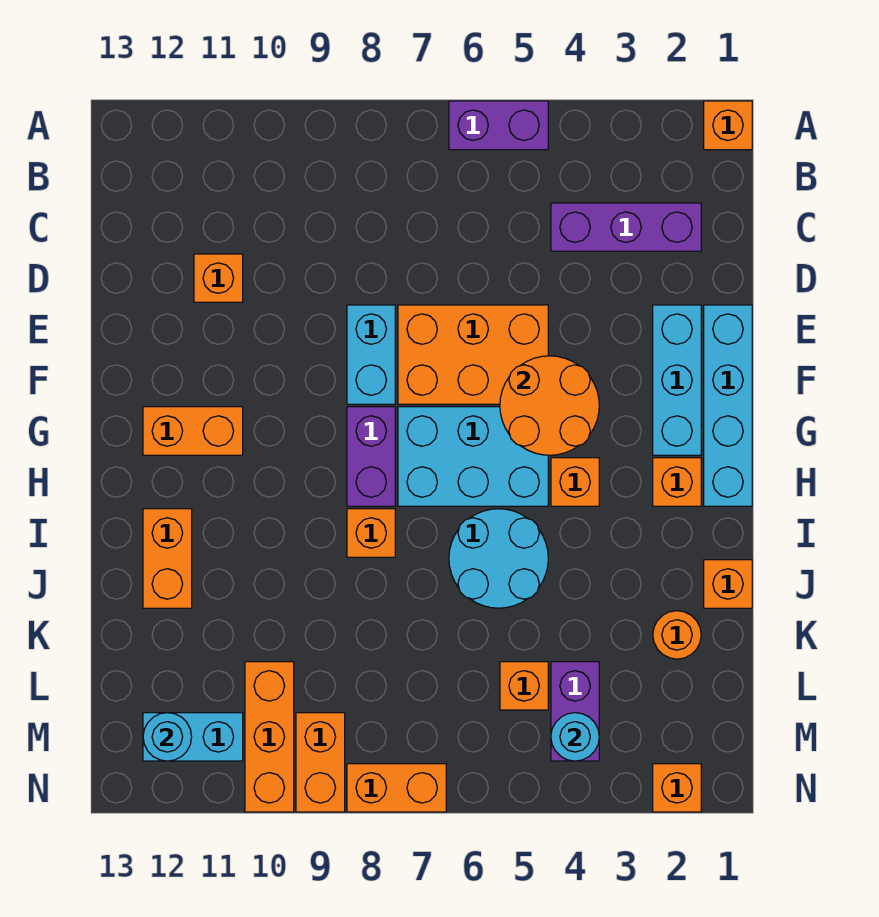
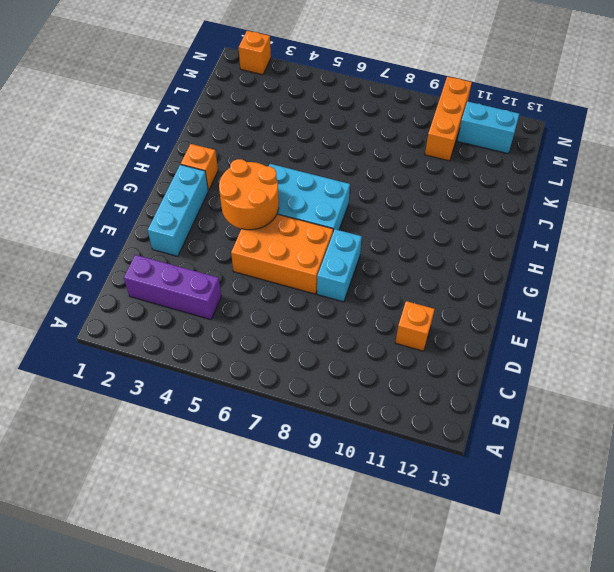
none -> orange 1x1 brick [704,101,752,150]
none -> purple 1x2 brick [449,101,548,150]
none -> cyan 1x4 brick [704,305,752,506]

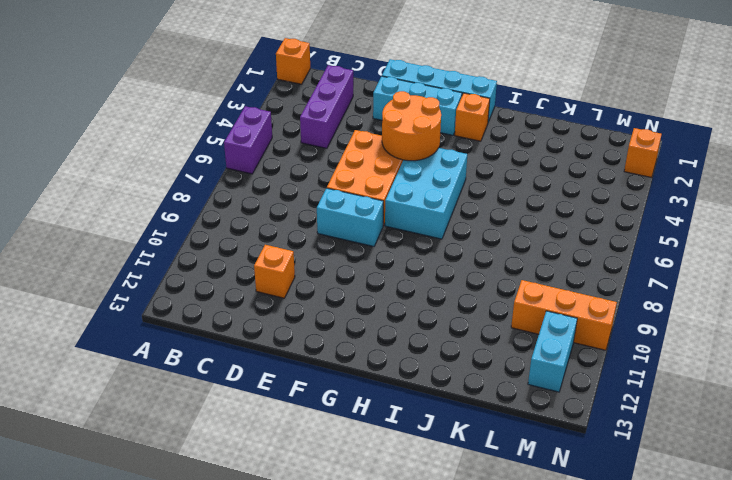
none -> purple 1x2 brick [347,407,395,506]
none -> orange 1x2 brick [143,407,243,455]
none -> orange 1x1 brick [551,458,599,506]

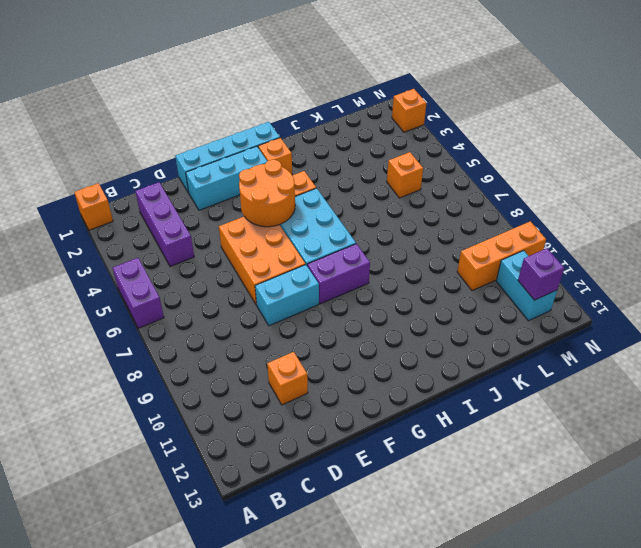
purple 1x1 brick [518,248,564,300] -> cyan 1x1 round brick [143,713,192,761]
none -> orange 1x2 brick [143,407,243,455]
none -> cyan 2x2 round brick [449,509,548,608]
none -> orange 1x1 brick [347,509,395,557]

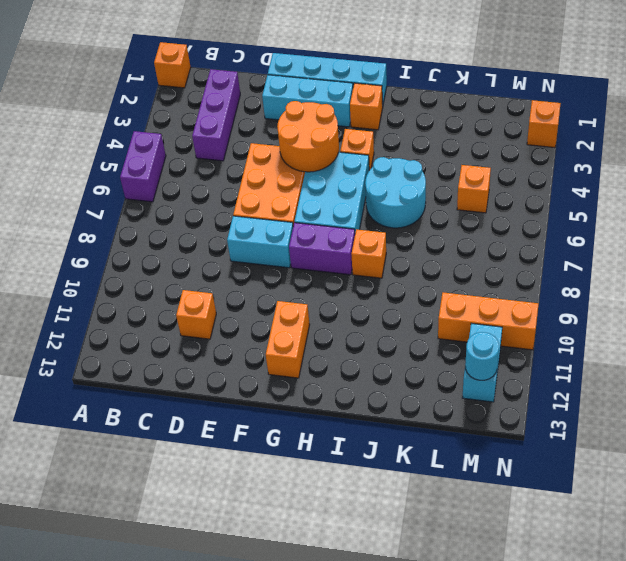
none -> orange 1x2 brick [143,509,192,608]
none -> orange 1x1 brick [704,560,752,608]
none -> orange 1x1 round brick [653,611,701,659]

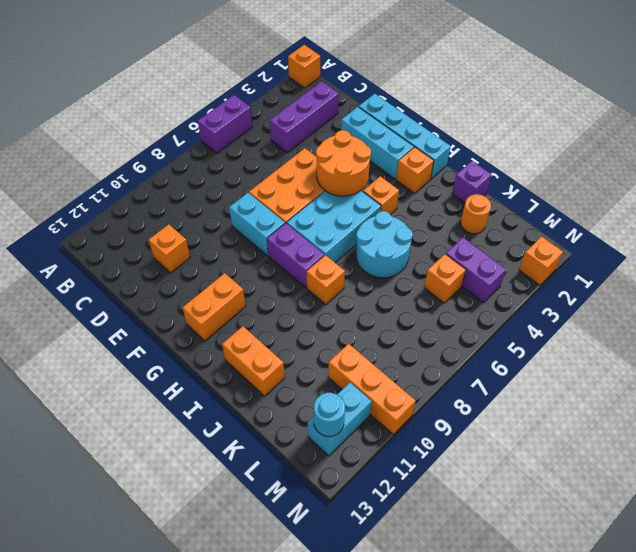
purple 1x1 brick [452,161,492,203] -> orange 1x1 brick [704,560,752,608]
none -> orange 1x2 brick [296,713,345,812]
none -> orange 1x2 brick [347,764,446,812]
none -> cyan 1x1 round brick [551,713,599,761]

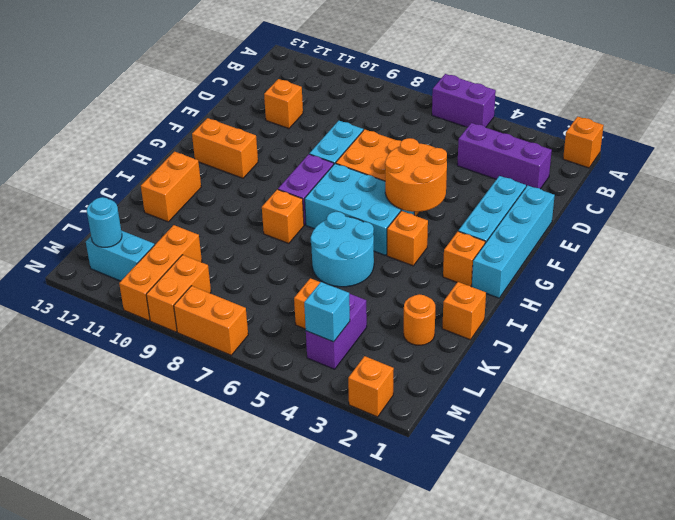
cyan 1x1 brick [304,282,350,342] -> cyan 1x1 round brick [551,713,599,761]

